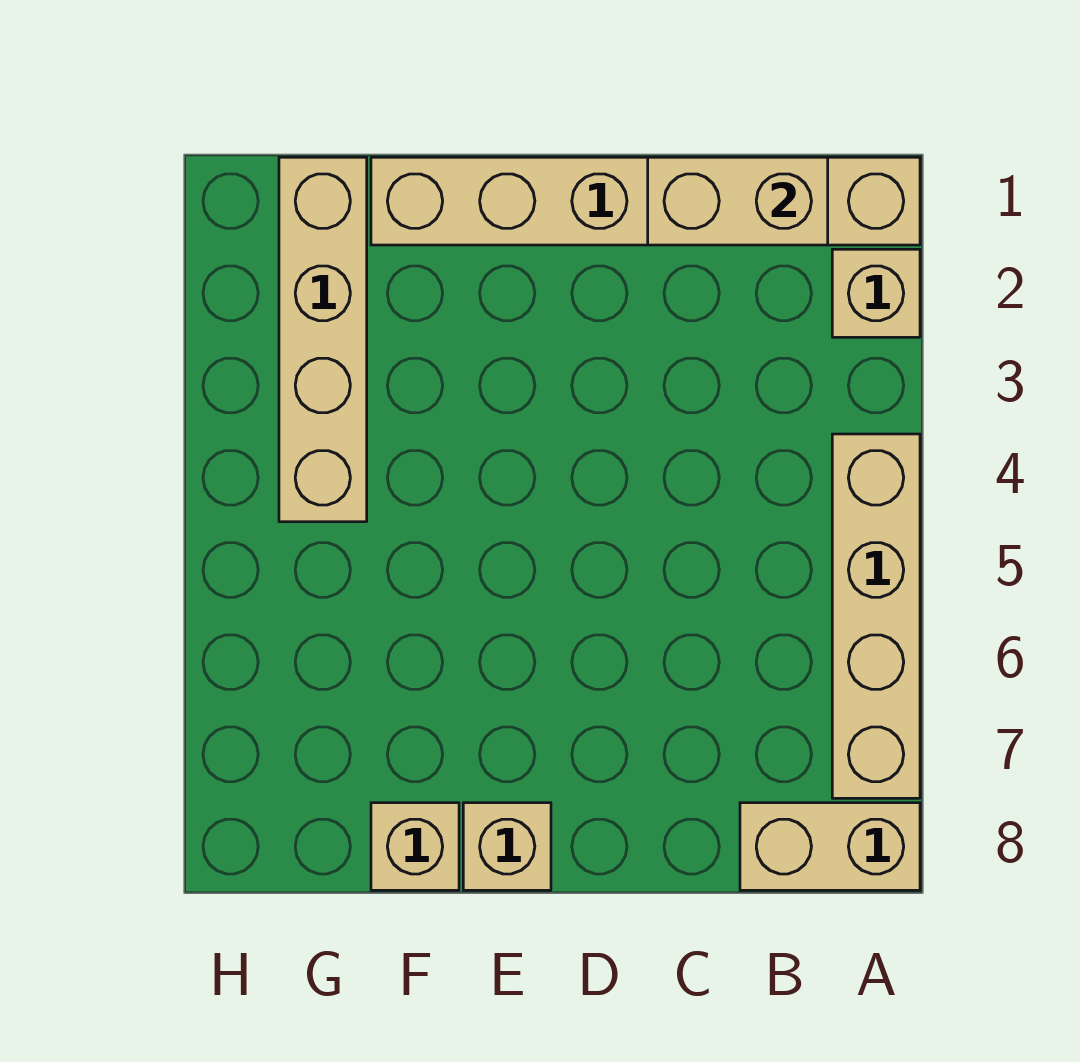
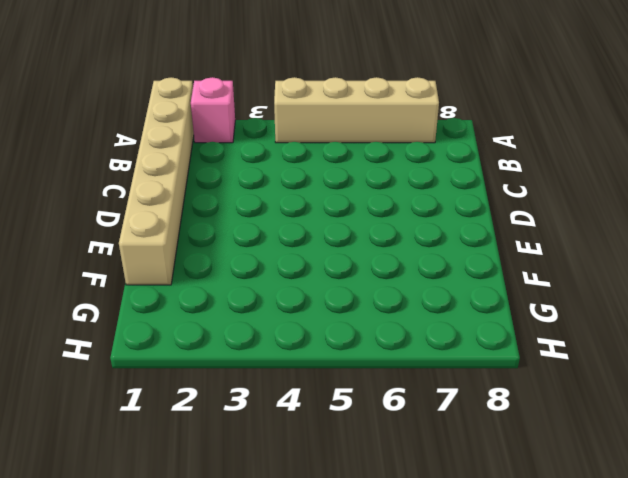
pink 1x1 brick [191,77,235,143] -> tan 1x1 brick [832,249,920,337]
none -> tan 1x2 brick [740,803,920,890]
none -> tan 1x1 brick [463,803,551,890]

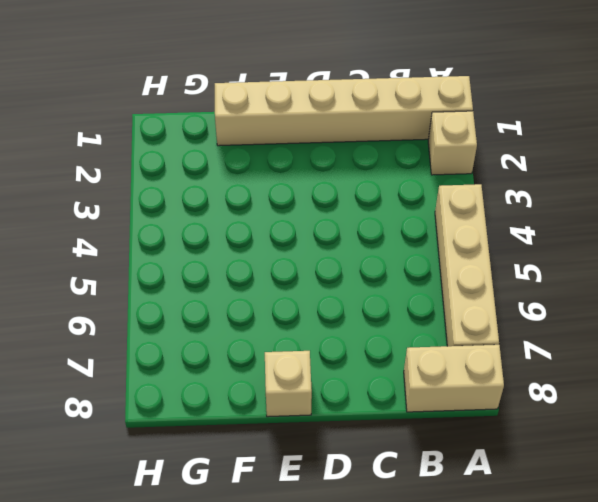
none -> tan 1x1 brick [371,803,459,890]
none -> tan 1x4 brick [279,157,367,522]

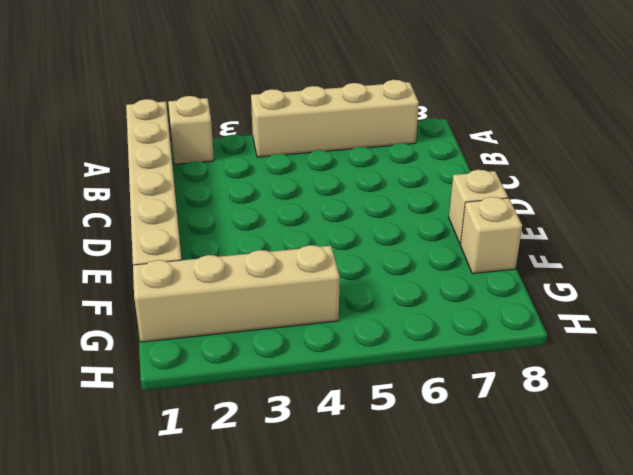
none -> tan 1x2 brick [740,803,920,890]
none -> tan 1x2 brick [648,157,828,245]

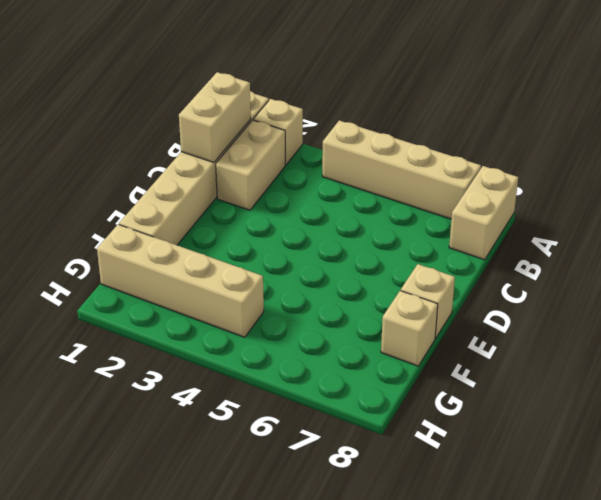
tan 1x2 brick [216,120,285,210] -> none

